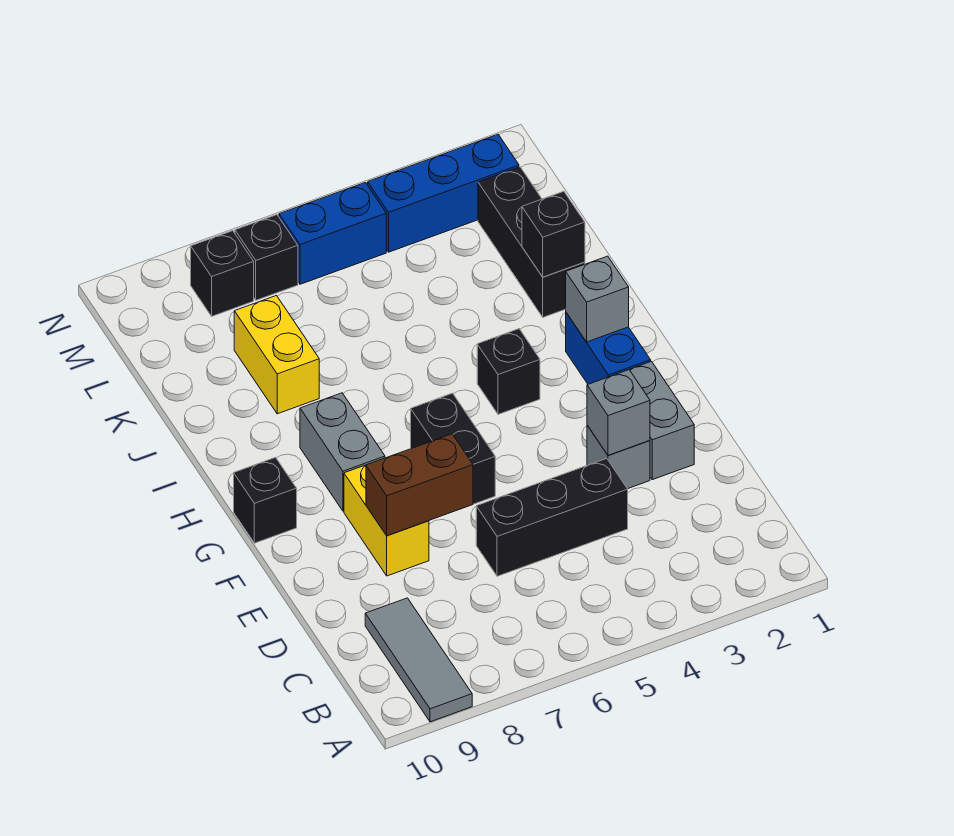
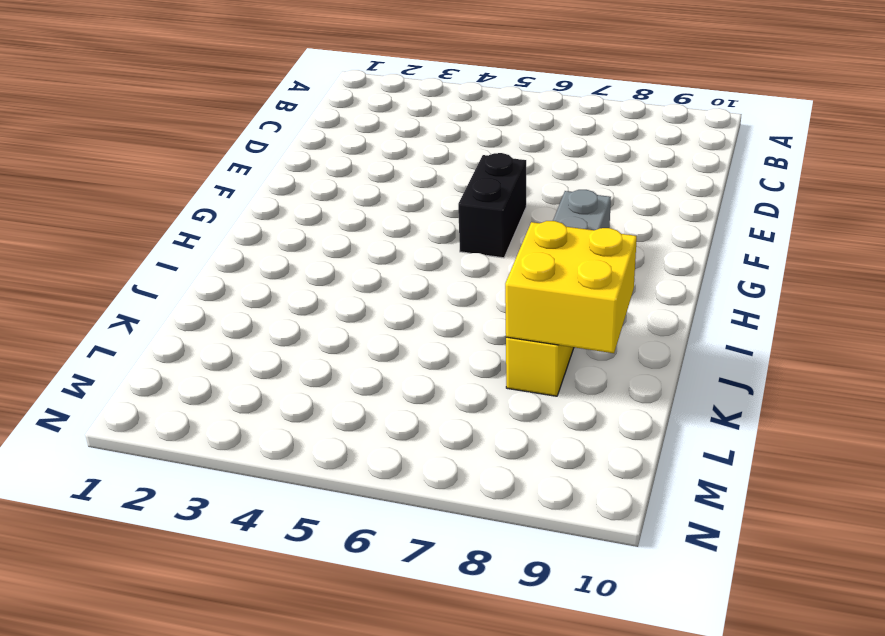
yellow 2x2 brick [505,221,637,353] -> none
none -> grey 1x3 tile [365,598,472,722]
none -> black 1x3 brick [476,458,628,576]
none -> grey 1x2 brick [629,361,694,480]

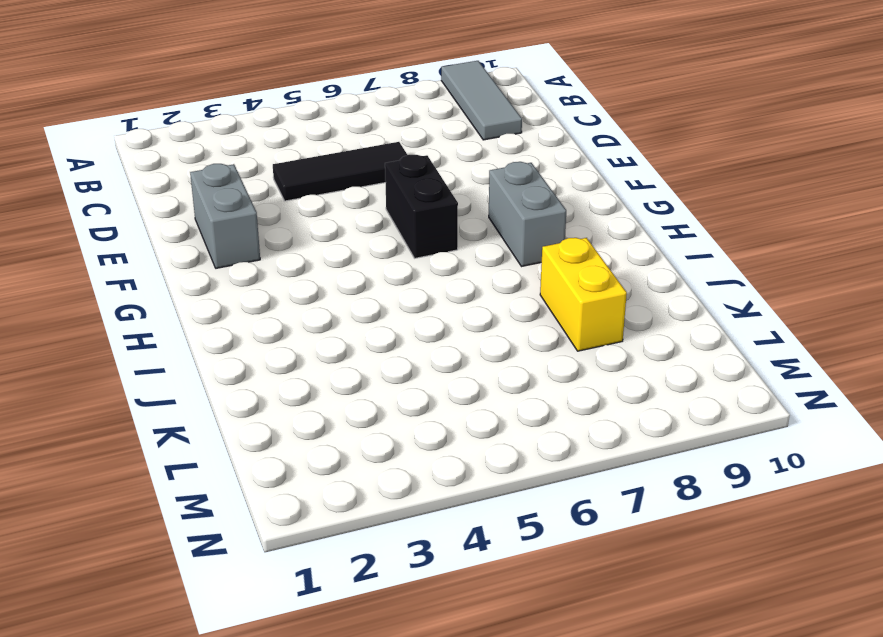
black 1x3 tile [273,142,407,201] -> black 1x3 brick [476,458,628,576]
none -> grey 1x1 brick [587,425,650,489]
none -> yellow 1x2 brick [344,465,429,576]
none -> blue 1x2 brick [566,313,651,384]

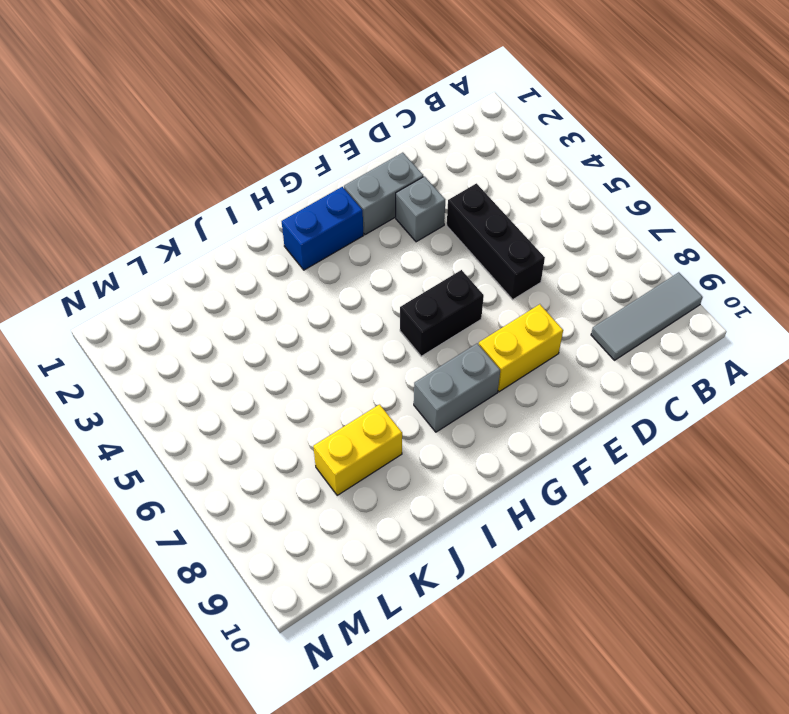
none -> black 1x1 brick [234,457,297,543]
none -> black 1x1 brick [477,329,540,414]
none -> black 1x3 brick [478,167,585,317]

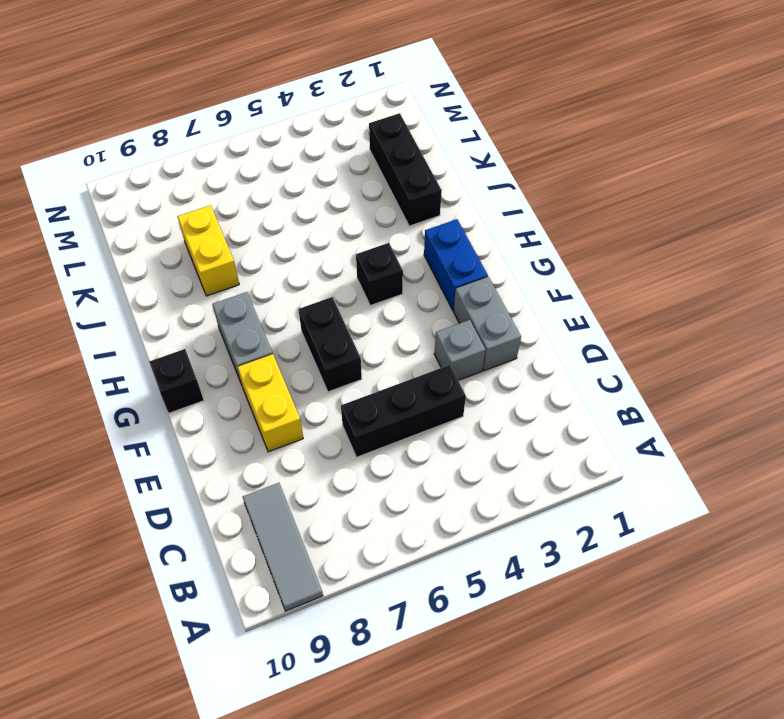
none -> blue 1x3 brick [368,134,519,252]
none -> blue 1x2 brick [279,183,386,284]
none -> black 1x1 brick [235,215,298,300]

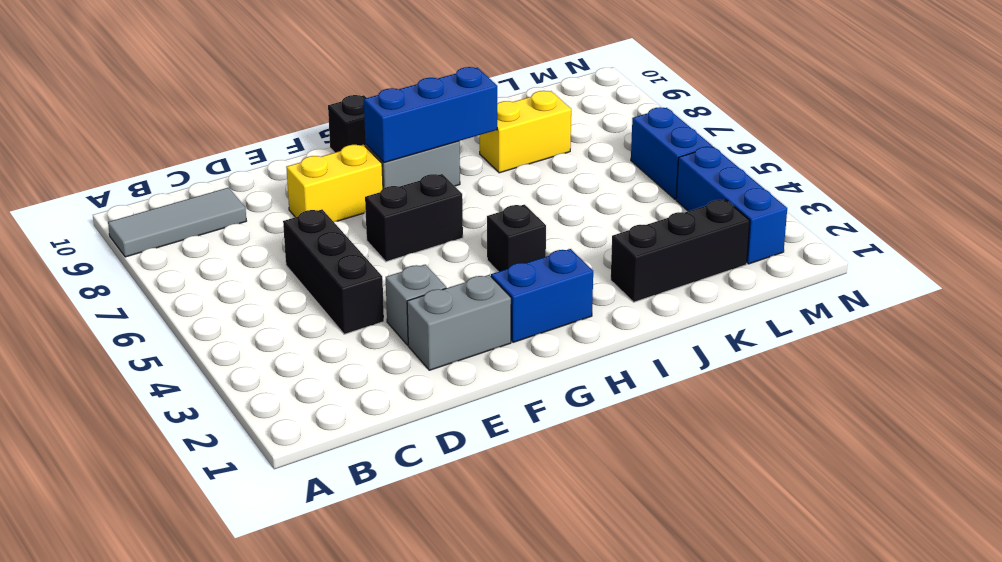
blue 1x3 brick [364,67,497,163] -> none
none -> black 1x1 brick [235,215,298,300]
none -> black 1x1 brick [191,231,254,316]
none -> grey 1x1 brick [587,370,650,456]

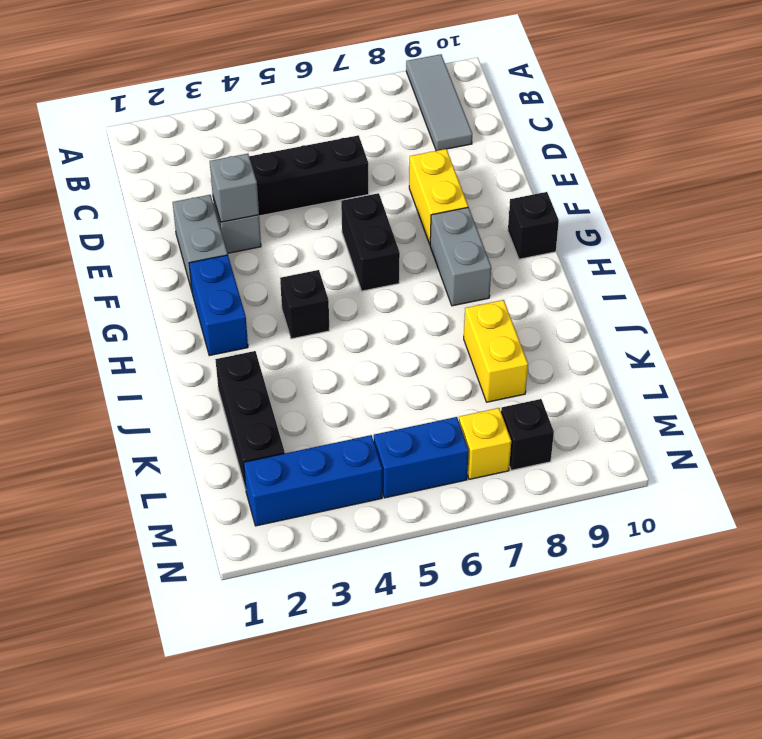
yellow 1x1 brick [459,408,511,479] -> black 1x1 brick [235,215,298,300]
none -> brown 1x2 brick [366,434,473,536]
none -> grey 1x1 brick [566,256,629,342]
none -> black 1x1 brick [522,191,585,277]

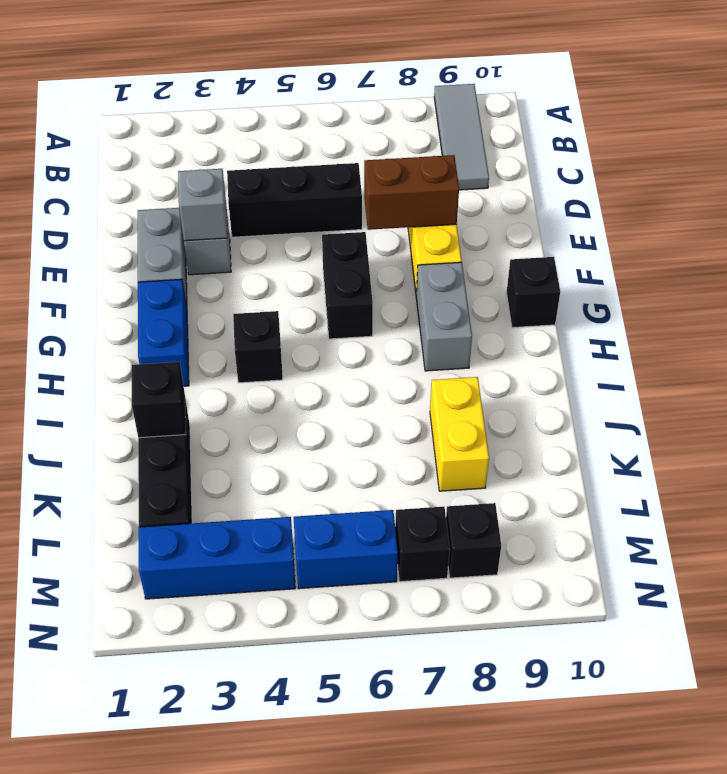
none -> grey 1x1 brick [566,256,629,342]

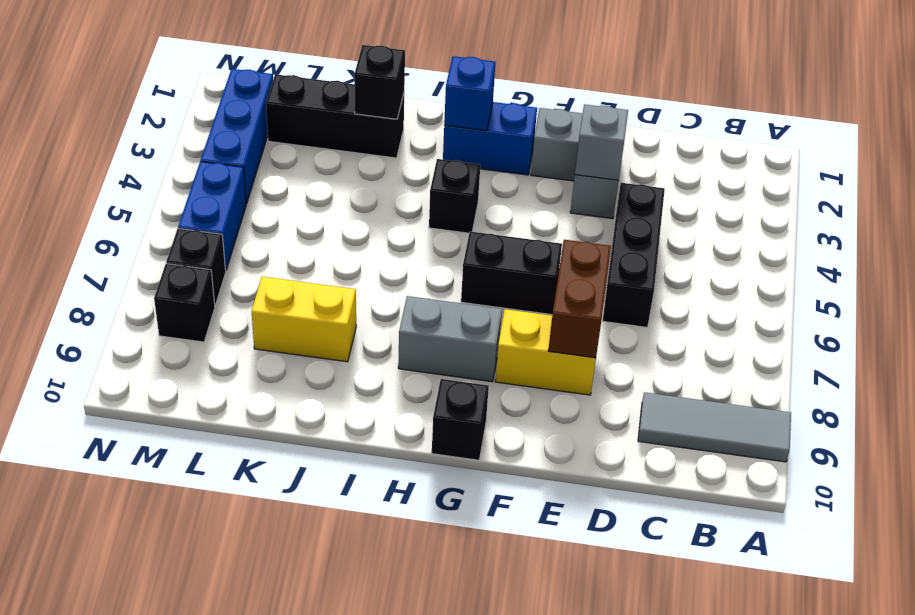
blue 1x1 brick [444,56,495,131] -> grey 1x1 brick [566,256,629,342]

